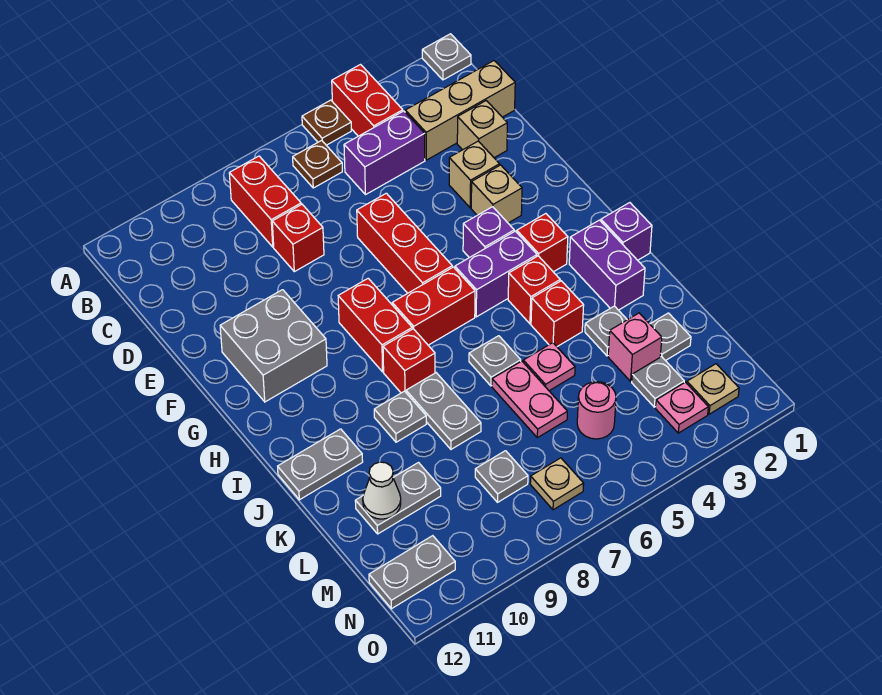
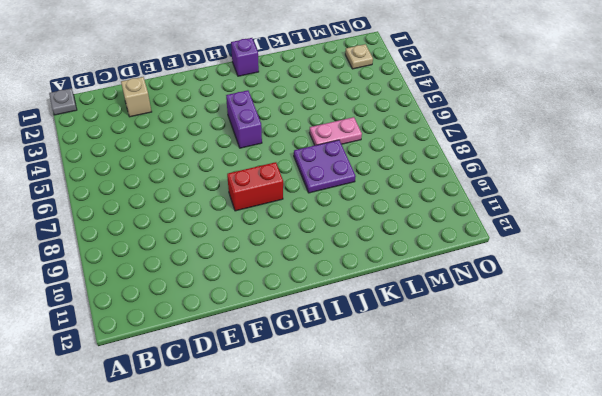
purple 2x2 plate [294,140,356,193] -> grey 1x2 plate [406,373,481,449]
none -> red 1x2 brick [332,65,403,136]
none -> brown 1x1 plate [302,100,351,145]
none -> brown 1x1 plate [293,140,342,188]
none -> red 1x2 brick [229,156,301,247]

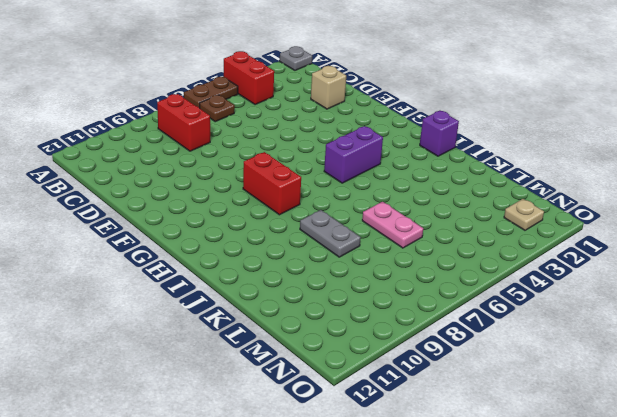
brown 1x2 plate [184,77,238,108] -> brown 1x1 plate [302,100,351,145]
none -> tan 1x3 brick [405,61,515,160]
none -> purple 1x2 brick [344,111,425,195]
none -> red 1x1 brick [272,204,324,272]
none -> tan 1x1 brick [449,141,500,208]

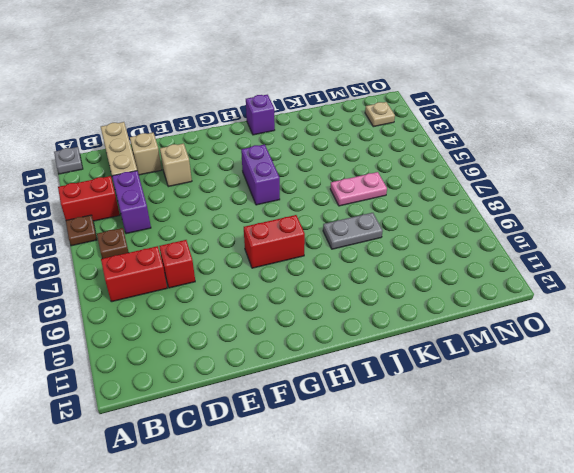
none -> red 1x3 brick [357,193,452,293]
none -> tan 1x1 brick [471,165,522,223]
none -> grey 2x2 brick [220,290,327,402]
none -> purple 1x1 brick [463,207,514,258]

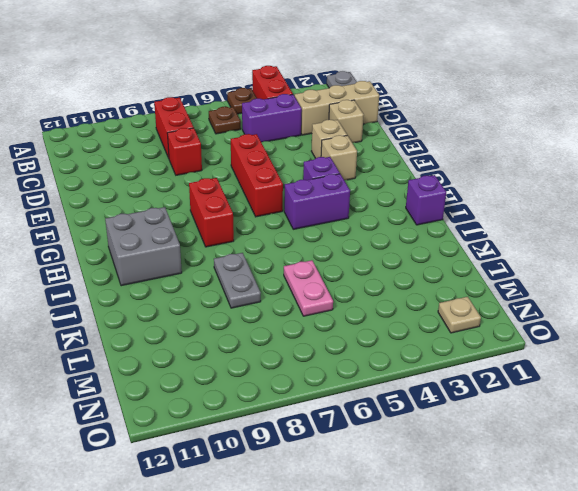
grey 2x2 brick [105,207,182,286] -> grey 2x2 brick moved to [220,290,327,402]
none -> red 1x1 brick [517,214,568,272]
none -> red 1x2 brick [392,267,475,345]
none -> purple 1x2 brick [569,220,645,310]
none -> red 1x1 brick [508,256,560,324]

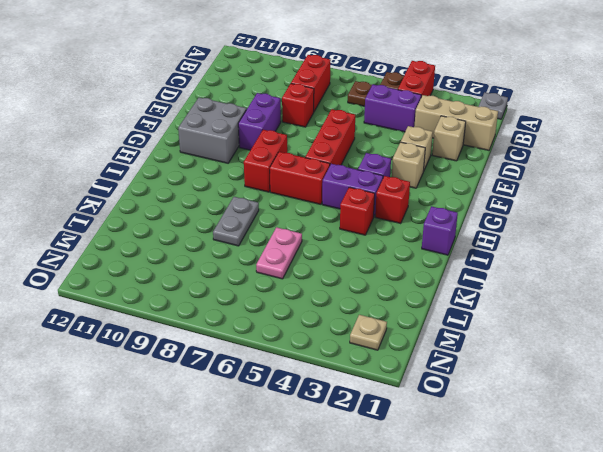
purple 1x2 brick [238,93,281,150] -> purple 1x2 brick moved to [569,220,645,310]
none -> red 1x1 brick [383,329,435,393]
none -> red 1x1 brick [531,281,584,347]
none -> grey 1x1 plate [469,336,521,386]
none -> grey 1x1 plate [374,391,426,442]

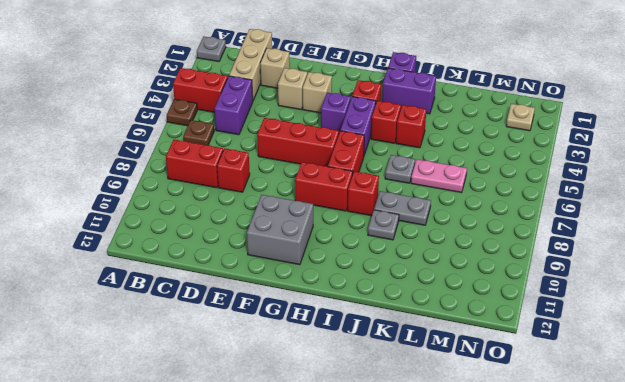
none -> grey 1x2 plate [278,429,363,500]
none -> grey 1x1 plate [585,306,627,356]
none -> pink 1x1 plate [523,343,575,391]
none -> grey 1x1 plate [650,313,691,361]

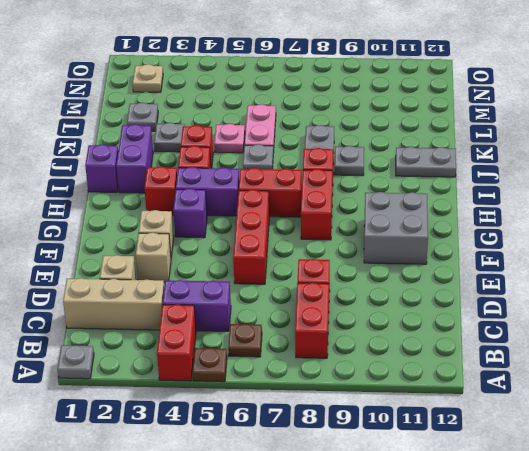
none -> pink 1x1 brick [608,313,662,381]
none -> grey 1x2 plate [355,463,441,534]
none -> grey 1x1 plate [632,357,684,407]
none -> pink 1x1 round brick [577,382,616,439]

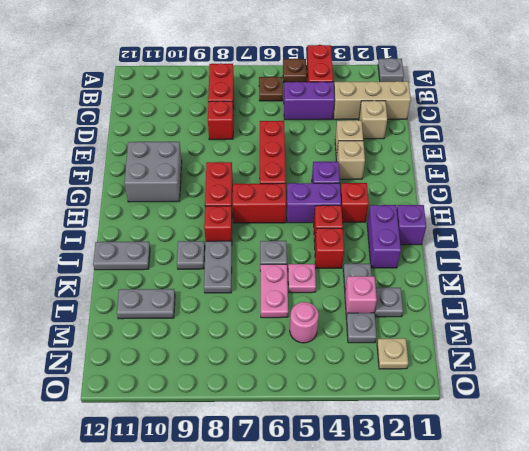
none -> grey 1x1 plate [475,451,528,502]
none -> pink 1x1 plate [656,382,708,433]
none -> tan 1x1 plate [530,458,584,510]
none -> grey 1x2 plate [369,536,455,609]

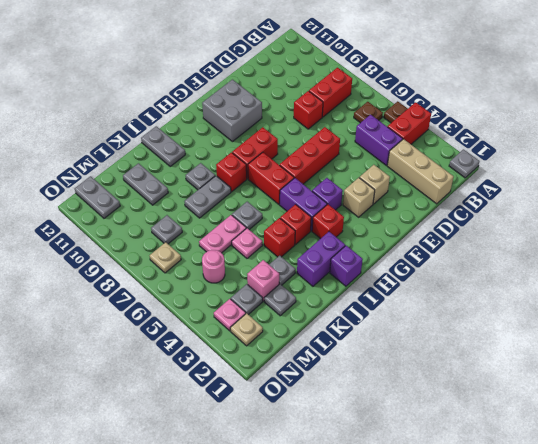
none -> tan 1x1 brick [457,101,507,158]
none -> white 1x1 cone [363,462,401,519]

